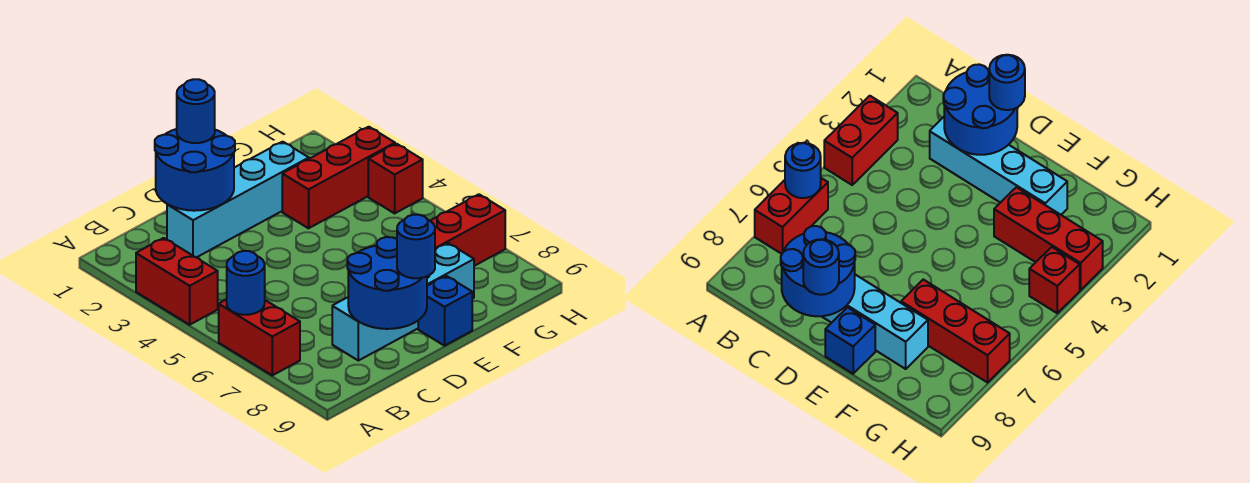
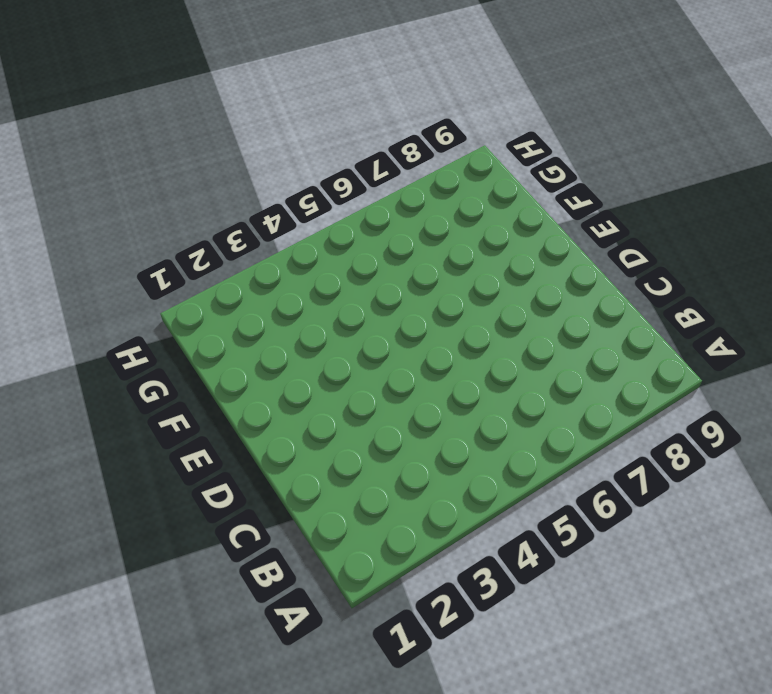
none -> red 1x2 brick [136,238,218,325]
none -> red 1x2 brick [219,299,300,375]
none -> cyan 1x4 brick [167,142,309,258]

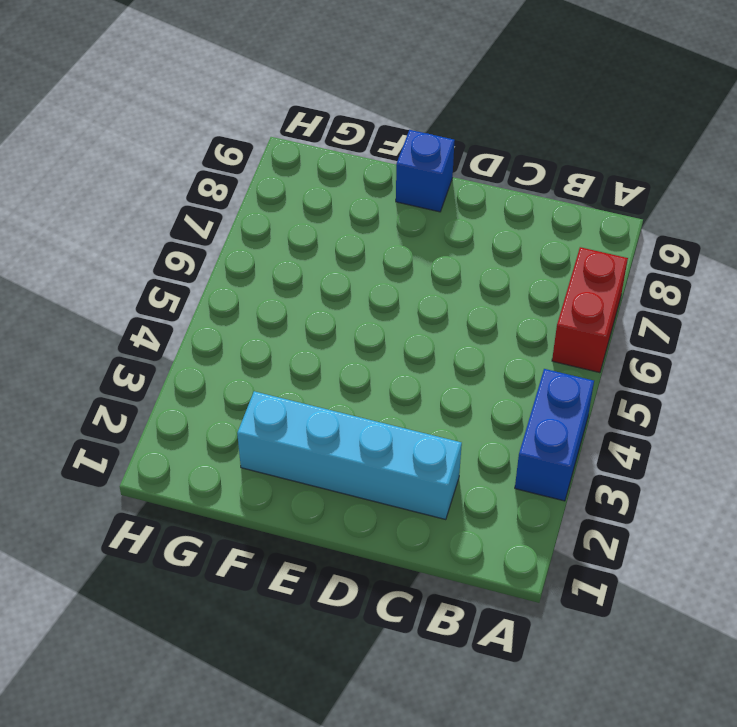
blue 1x2 brick [515,369,594,501] -> red 1x2 brick [136,238,218,325]
none -> cyan 1x4 brick [332,243,474,361]
none -> red 1x3 brick [282,127,395,228]
none -> red 1x3 brick [430,194,505,266]

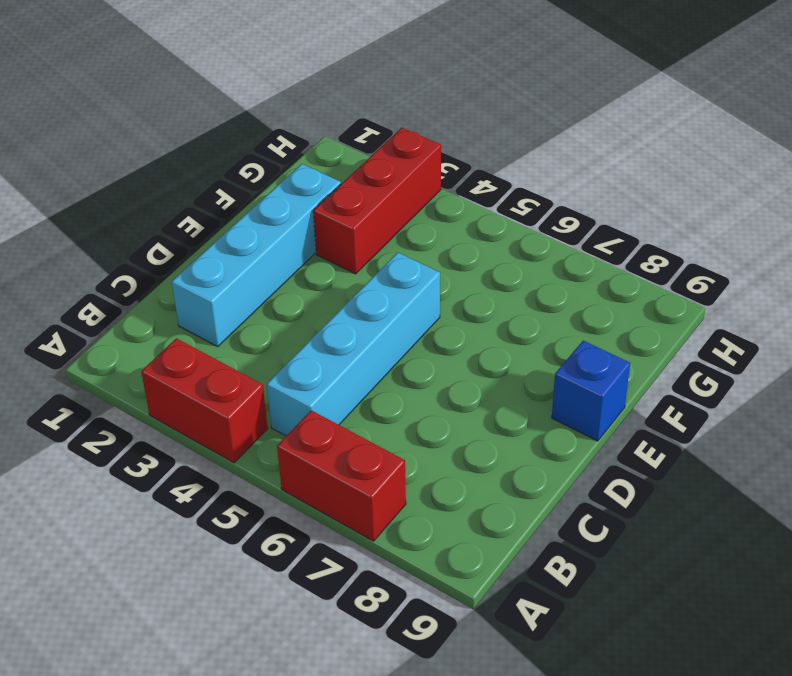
cyan 1x4 brick [267,252,440,436] -> cyan 1x4 brick moved to [332,243,474,361]
none -> red 1x3 brick [430,194,505,266]
none -> red 1x1 brick [368,144,423,213]
none -> blue 1x1 round brick [227,251,265,315]

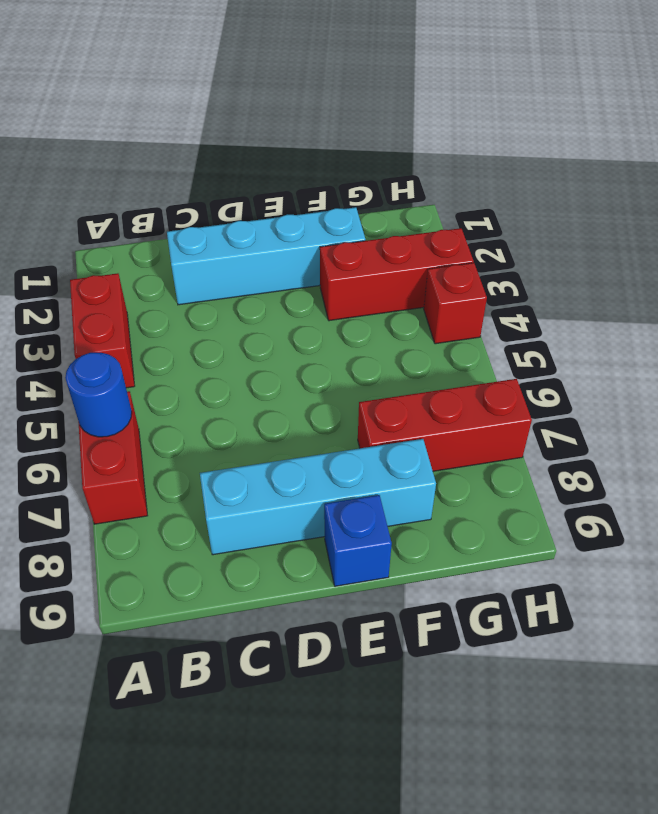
none -> blue 2x2 round brick [155,129,235,211]
none -> blue 2x2 round brick [347,237,427,329]
none -> blue 1x1 round brick [177,79,215,143]

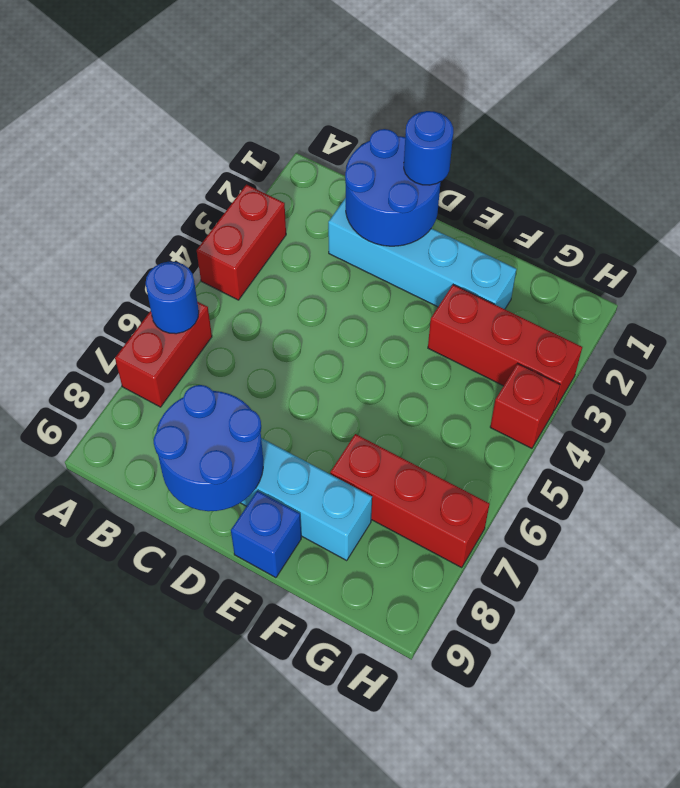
none -> blue 1x1 round brick [397,215,435,278]

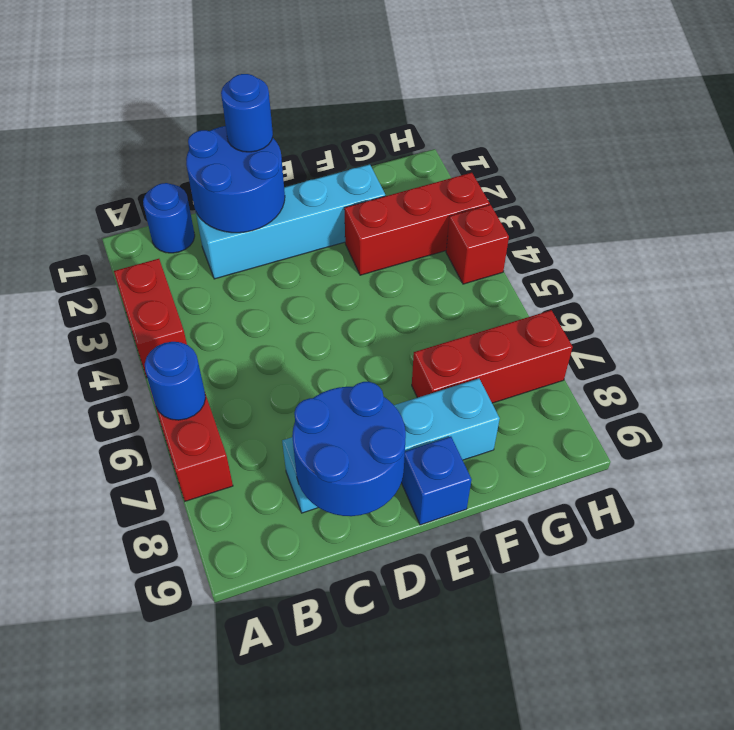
blue 1x1 round brick [143,183,195,253] -> blue 1x1 round brick moved to [397,215,435,278]

